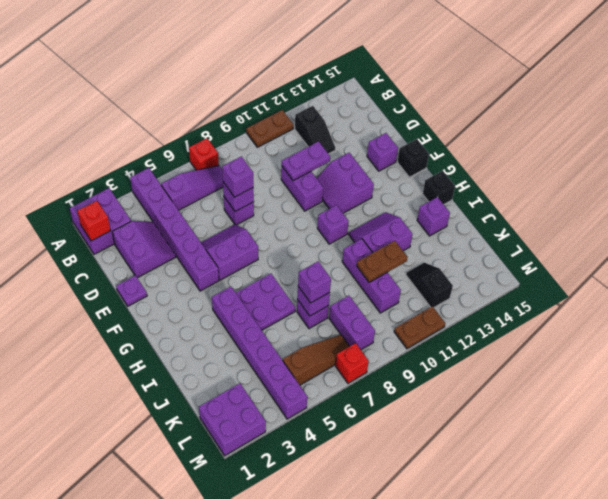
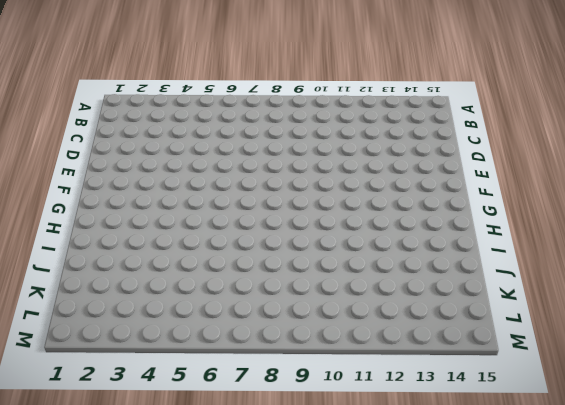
none -> purple 2x2 brick [70,188,131,254]
none -> purple 1x6 brick [130,168,219,291]
none -> red 1x1 brick [189,138,219,170]
none -> brown 1x2 plate [246,110,293,147]

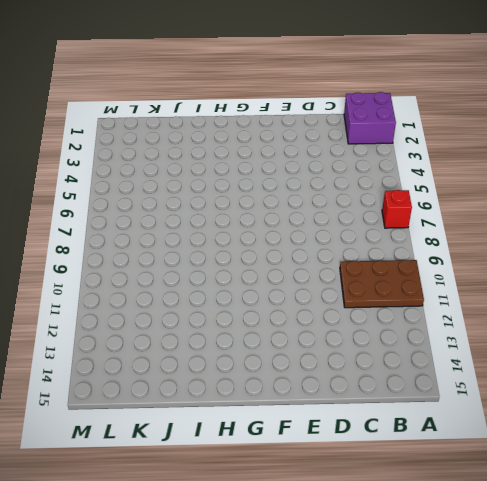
brown 2x3 plate [340,260,424,308] -> brown 1x2 plate [246,110,293,147]
none -> purple 1x6 brick [130,168,219,291]
none -> purple 1x3 slope [161,166,223,210]
none -> black 1x2 slope [295,106,335,154]
none -> purple 2x2 slope [112,221,176,278]

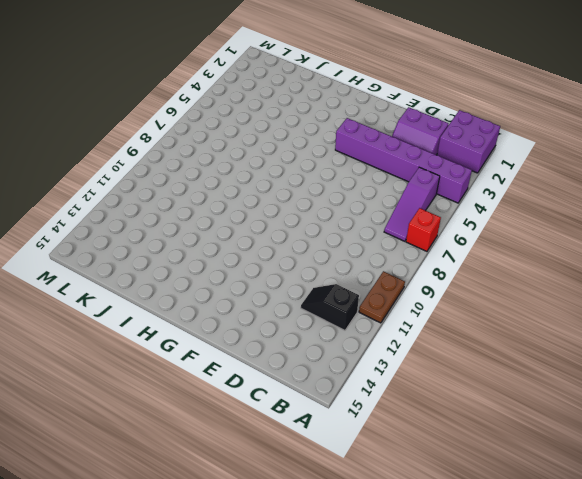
none -> purple 1x1 brick [224,197,254,225]
none -> purple 1x2 brick [281,167,323,211]
none -> purple 1x1 plate [116,276,147,306]
none -> purple 2x2 slope [201,224,258,280]

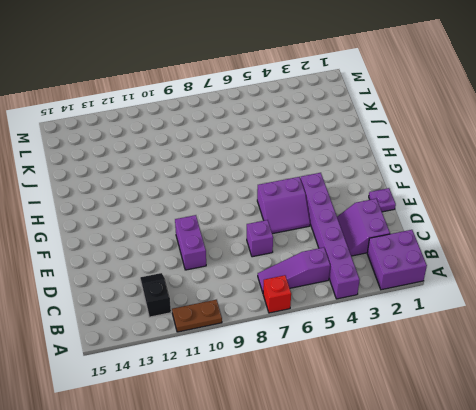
none -> purple 2x2 slope [317,153,374,213]
none -> purple 1x1 brick [367,133,398,171]
none -> black 1x1 brick [397,139,429,177]
none -> purple 1x1 brick [317,205,349,244]

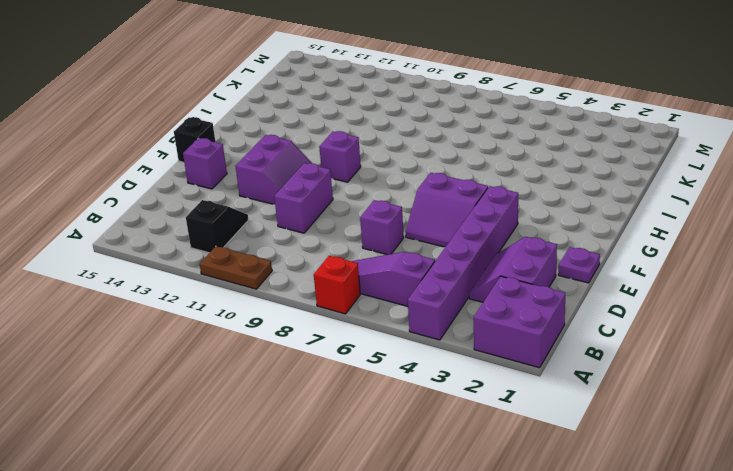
none -> purple 1x6 brick [212,287,307,419]
none -> purple 2x2 plate [236,274,295,330]
none -> purple 2x2 slope [349,212,412,252]
none -> black 1x1 brick [423,171,455,205]

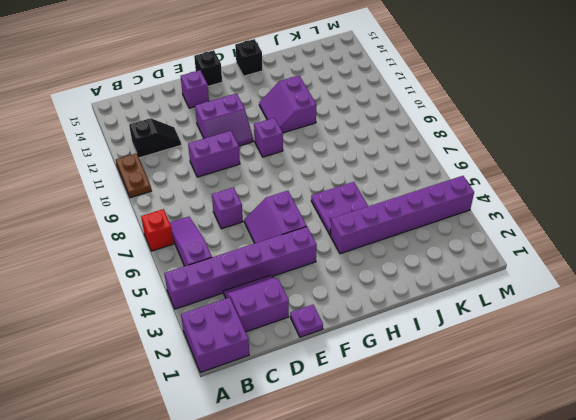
none -> purple 1x3 brick [342,239,401,313]
none -> purple 1x1 brick [417,197,450,236]
none -> purple 1x1 brick [297,299,329,329]
none -> purple 1x2 brick [329,296,375,350]

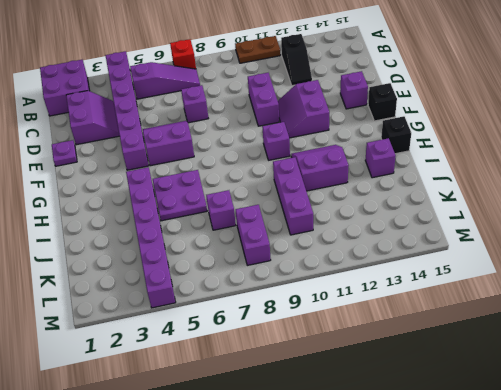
none -> black 1x2 slope [406,263,453,308]
none -> purple 2x2 brick [199,383,266,456]
none -> brown 1x3 slope [283,335,350,385]
none -> red 1x1 brick [335,343,369,383]

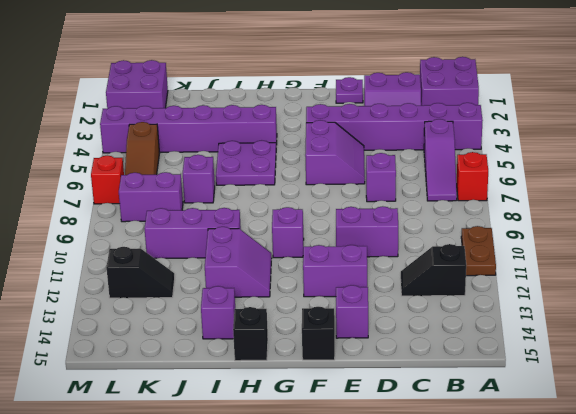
none -> brown 1x2 plate [394,306,445,349]
none -> red 1x1 brick [77,201,111,241]
none -> purple 1x1 brick [223,182,254,211]
none -> purple 1x2 plate [282,141,330,181]

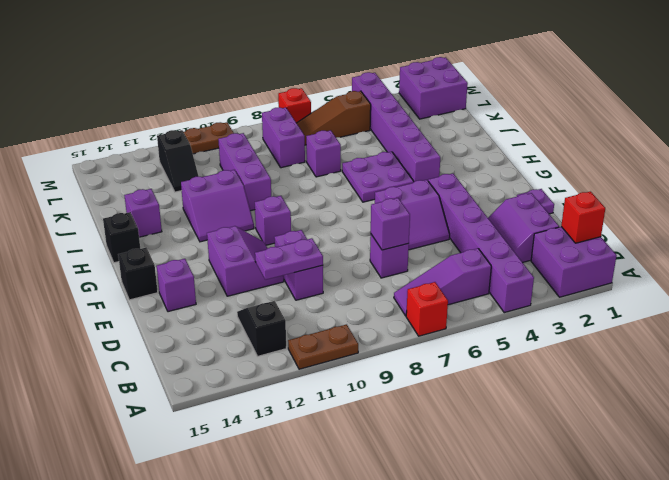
none -> purple 1x1 brick [297,286,330,316]
none -> brown 1x2 plate [357,241,408,282]
none -> purple 1x1 brick [222,156,253,197]
none -> purple 1x1 brick [298,262,331,303]

